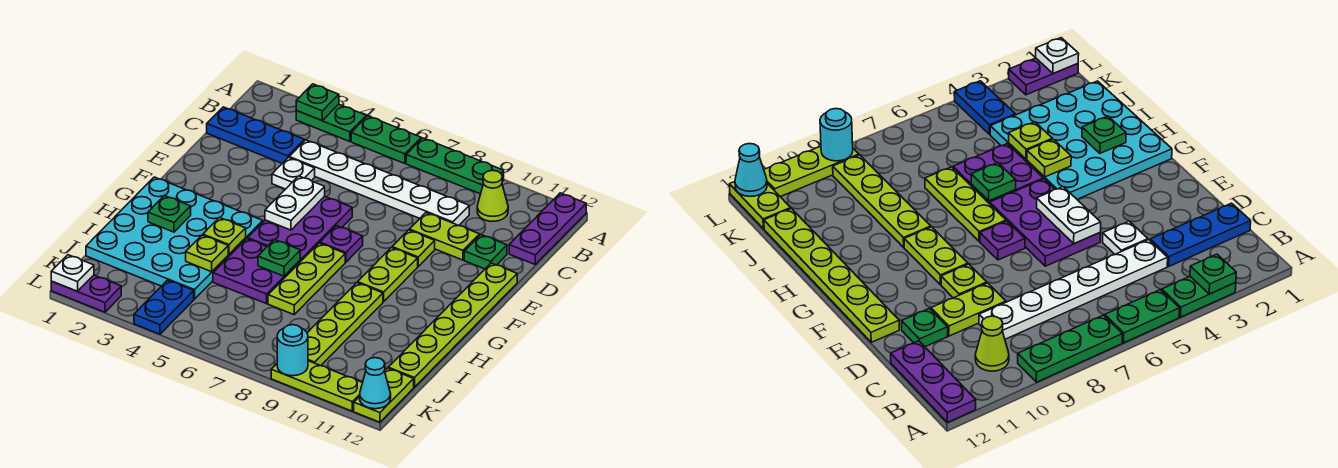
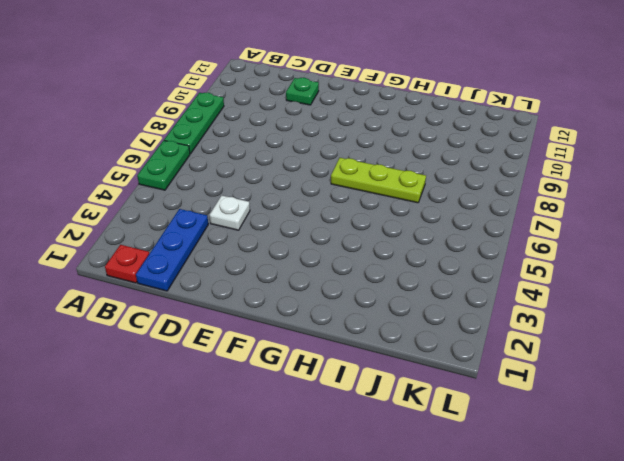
red 1x1 plate [105,245,149,283] -> none
none -> green 1x2 plate [296,104,366,142]
none -> purple 1x3 plate [509,193,586,264]
none -> lime 1x1 cone [477,170,508,221]
none -> white 1x6 plate [289,140,469,225]

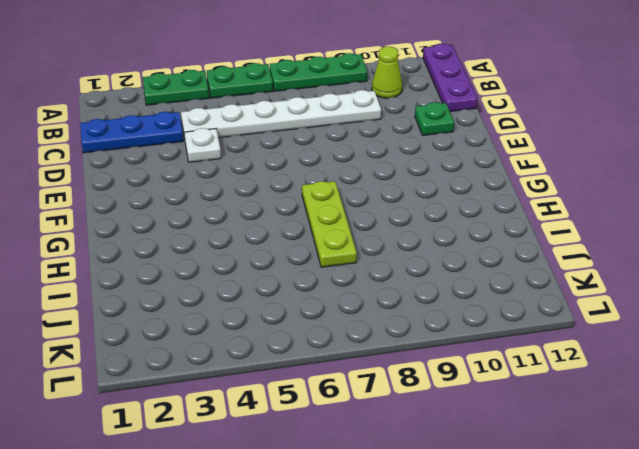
none -> lime 1x2 plate [409,213,480,260]
none -> purple 2x3 plate [248,196,352,262]
none -> lime 1x1 plate [392,230,435,266]
none -> lime 1x6 plate [388,263,517,387]

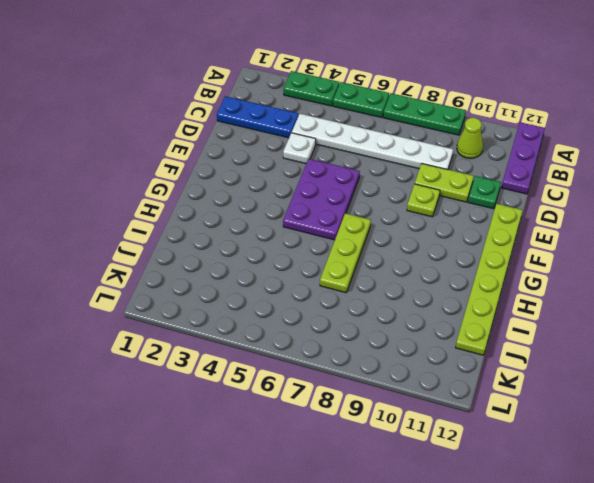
none -> purple 1x1 plate [320,226,363,262]
none -> lime 1x2 plate [358,248,418,302]
none -> cyan 4x4 plate [86,177,263,299]
none -> purple 2x2 plate [213,239,300,304]

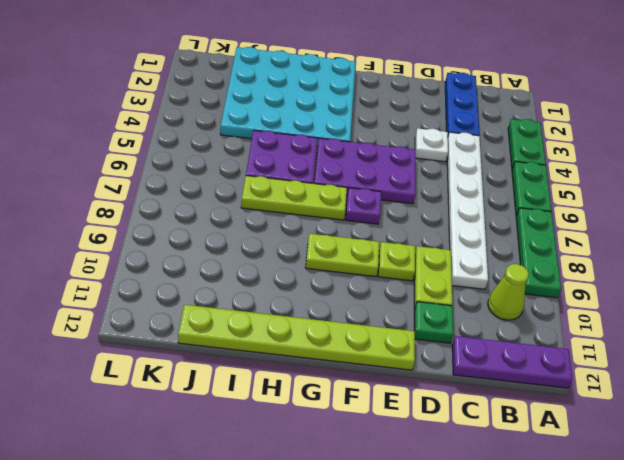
none -> lime 1x4 plate [307,283,383,366]
none -> blue 1x2 plate [134,280,194,334]
none -> lime 1x2 plate [354,368,414,422]
none -> purple 1x2 plate [51,275,121,312]

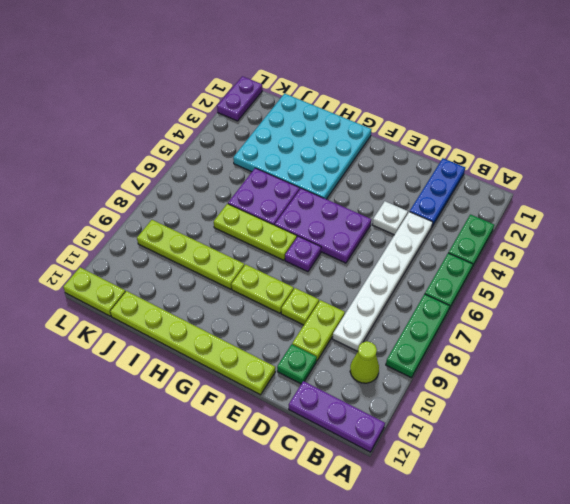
none -> blue 1x2 plate [134,280,194,334]
none -> lime 1x3 plate [271,361,362,411]
none -> green 1x1 plate [296,84,339,120]
none -> white 1x2 plate [265,176,325,230]

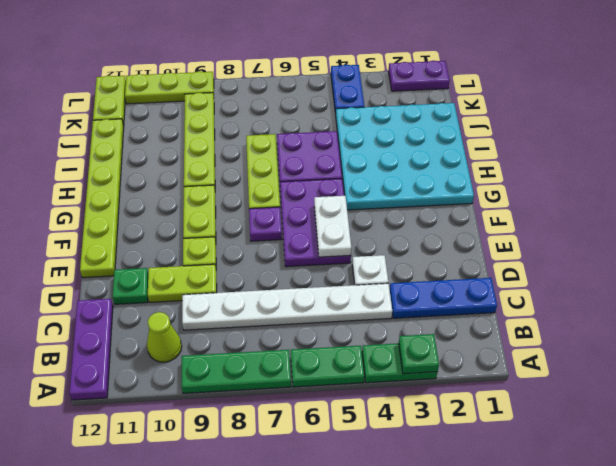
none -> green 1x1 plate [148,196,191,232]
none -> lime 1x1 plate [203,218,246,254]
none -> green 1x1 plate [258,240,300,276]
none -> lime 1x1 plate [186,235,228,272]

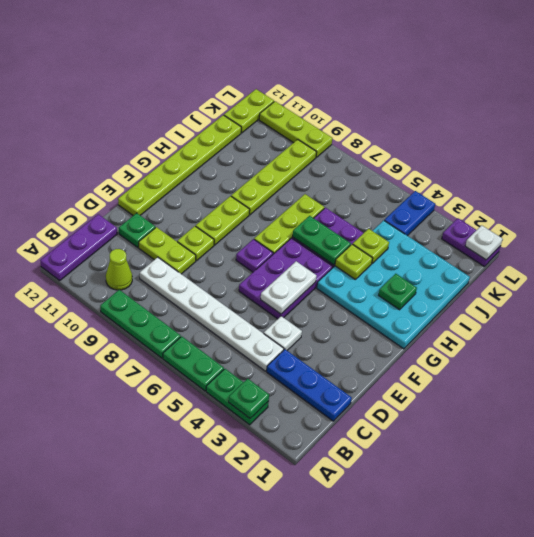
green 1x2 plate [293,216,351,265] -> green 1x1 plate [258,240,300,276]
none -> cyan 1x1 round brick [277,325,308,376]
none -> cyan 1x1 cone [360,358,391,409]

